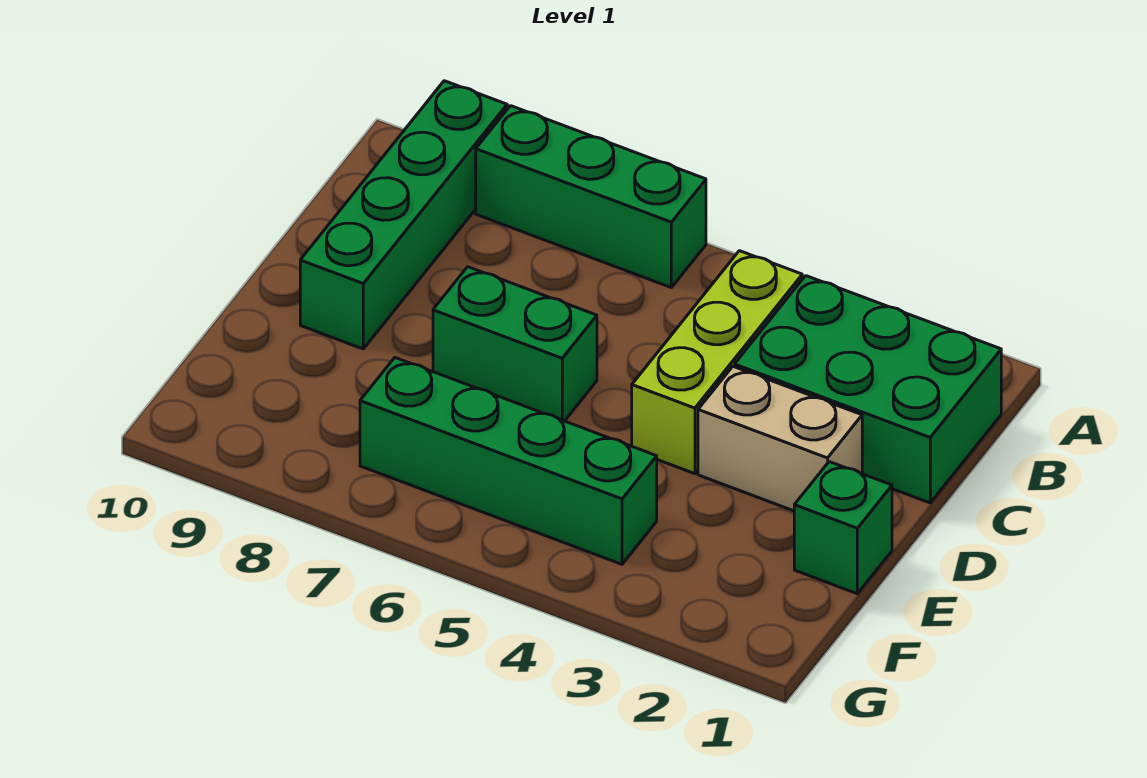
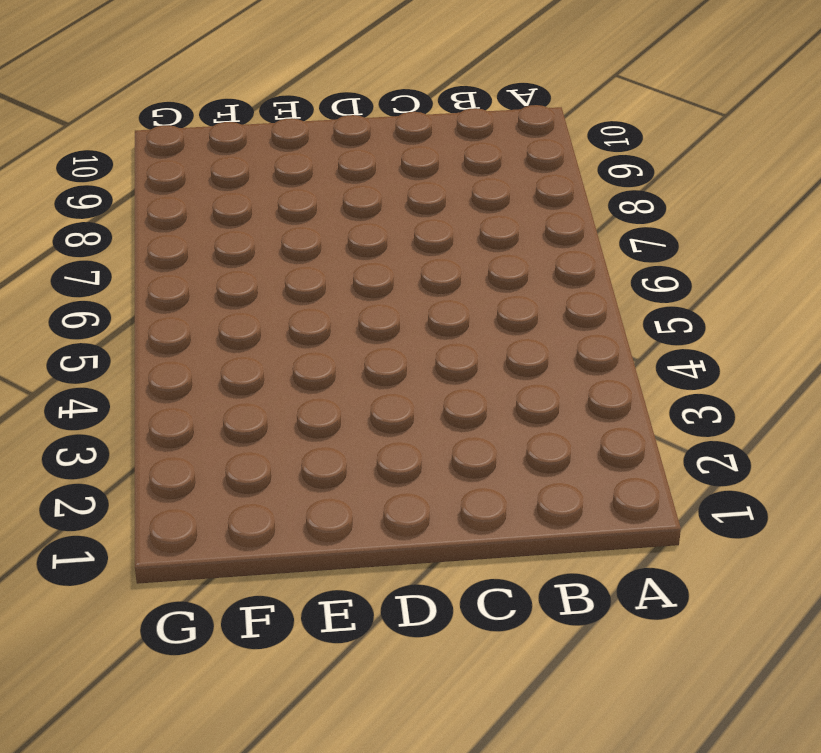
none -> green 1x3 brick [476,106,706,287]
none -> green 1x4 brick [300,81,507,349]

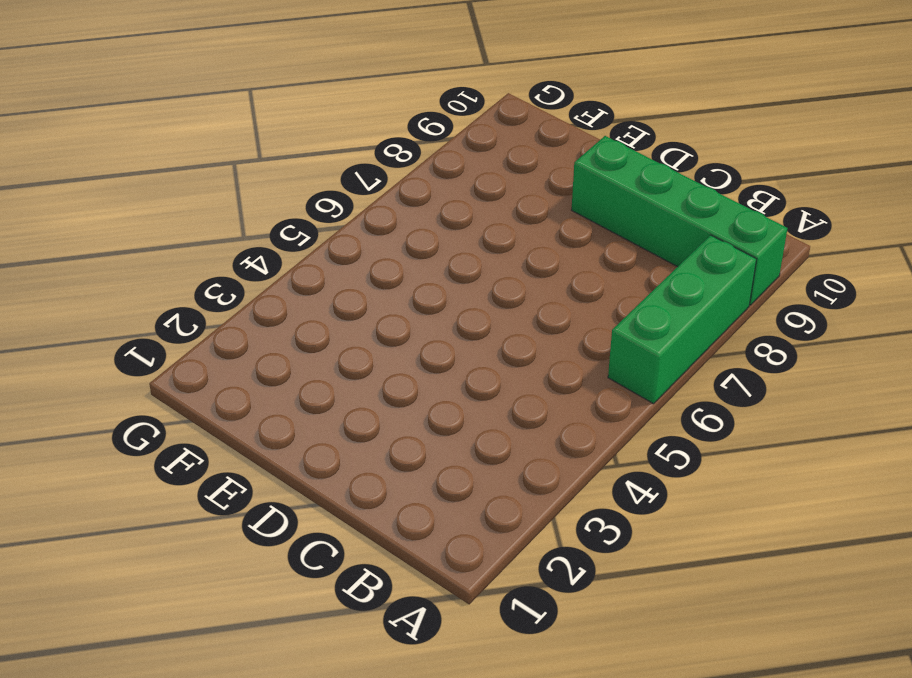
none -> green 2x3 brick [735,276,1001,503]
none -> lime 1x3 brick [632,251,802,474]

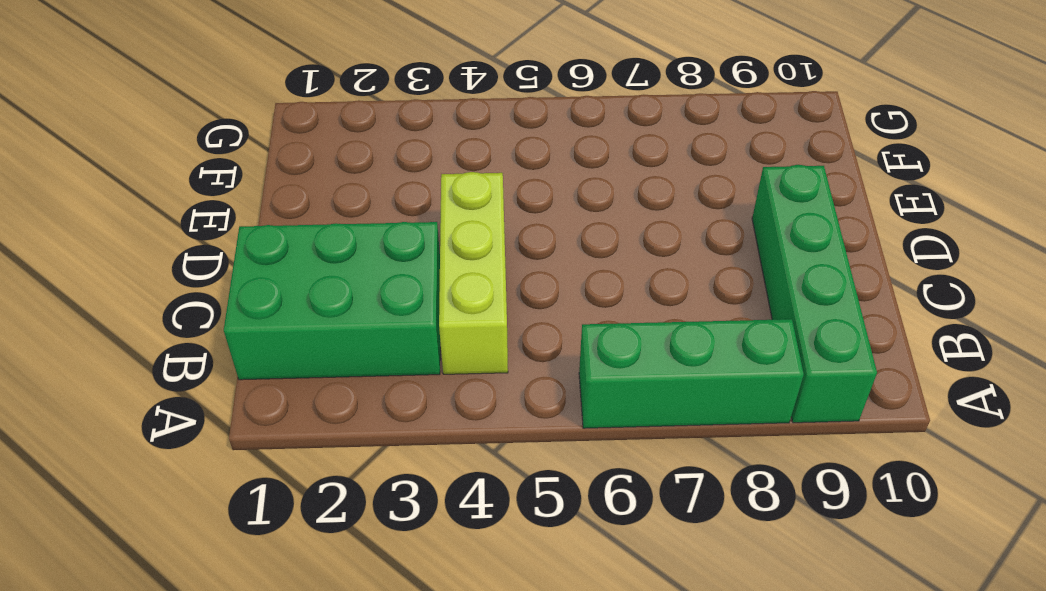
none -> tan 1x2 brick [698,367,862,511]
none -> green 1x2 brick [433,267,597,421]

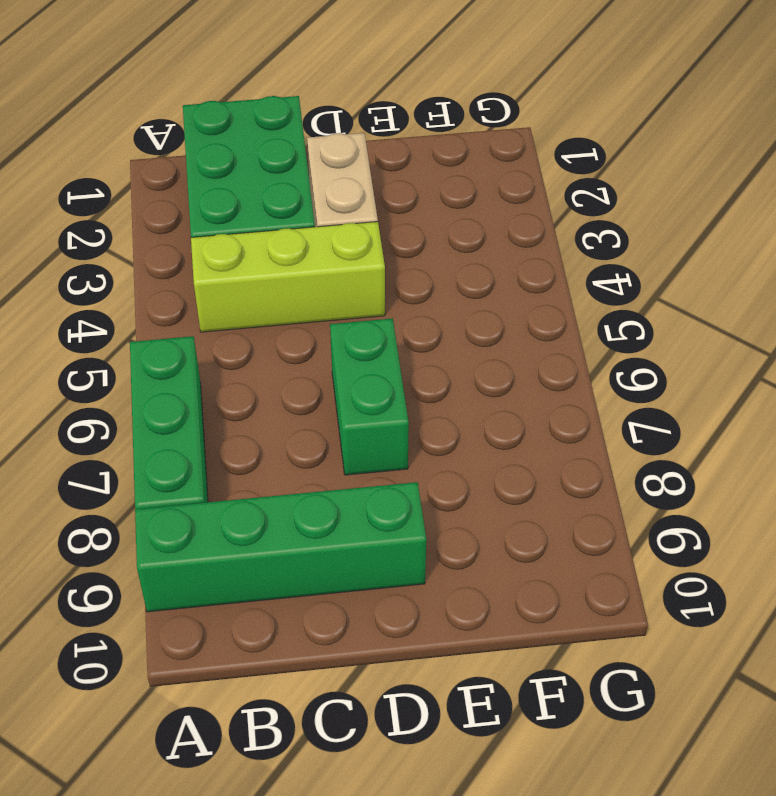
none -> green 1x1 brick [794,462,892,594]
none -> green 1x4 brick [360,358,657,564]

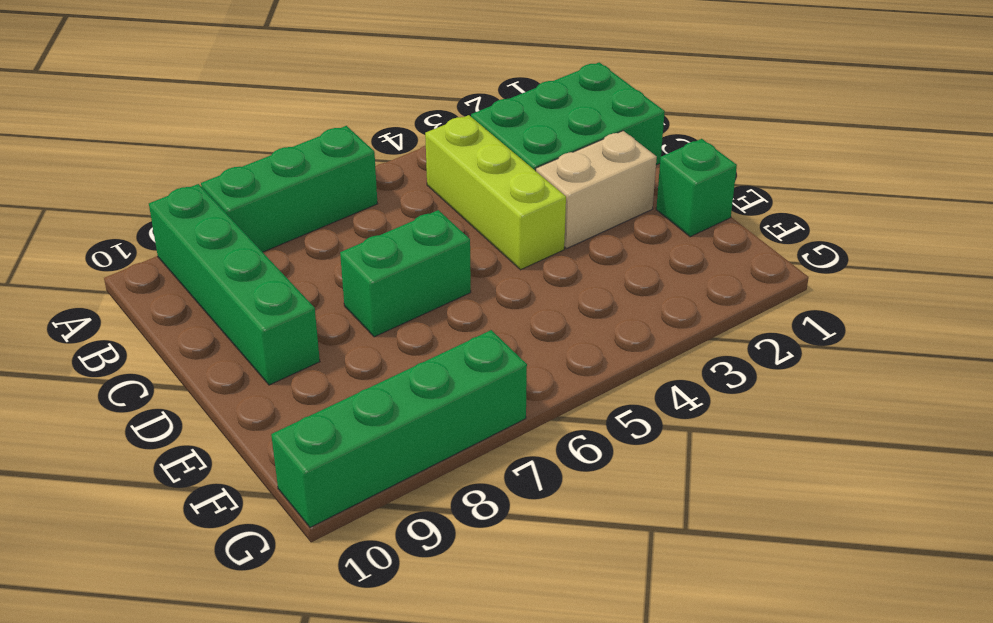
green 1x4 brick [271,330,527,527] -> green 1x4 brick moved to [360,358,657,564]

